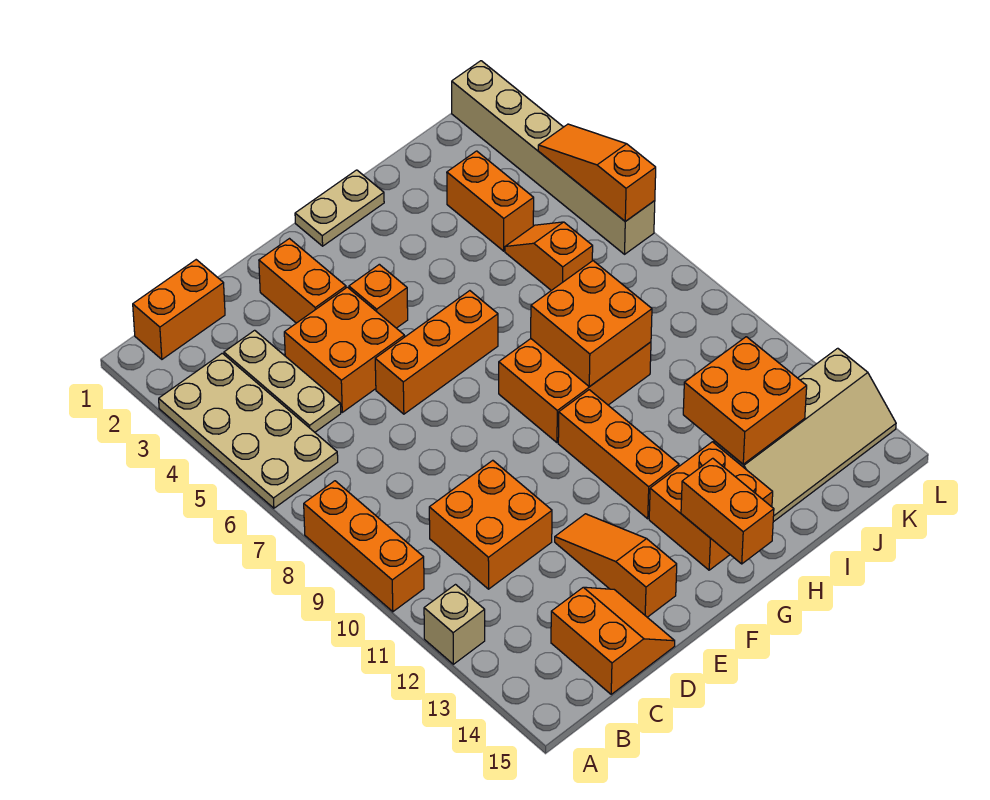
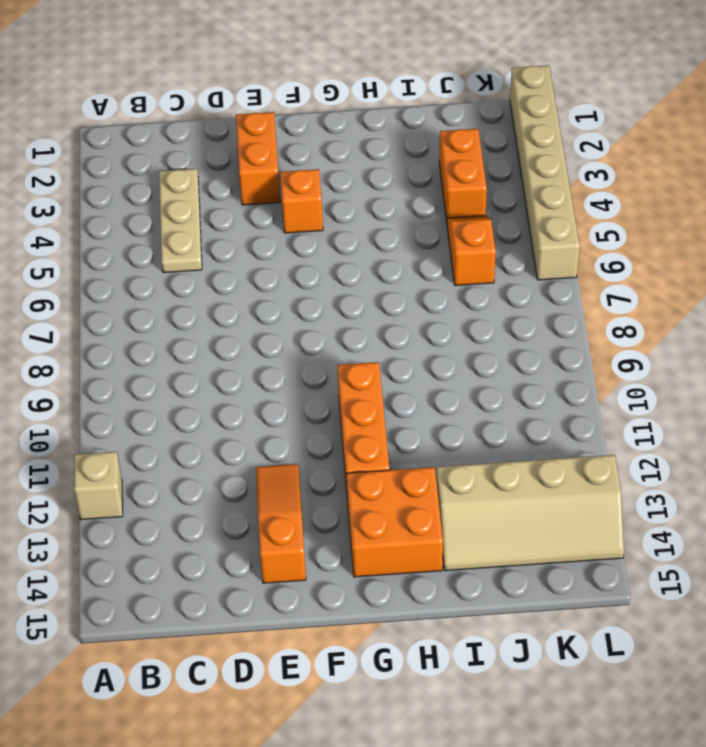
none -> tan 2x4 plate [159,353,338,508]
none -> orange 1x3 brick [304,481,424,612]
none -> orange 1x2 brick [133,260,225,359]

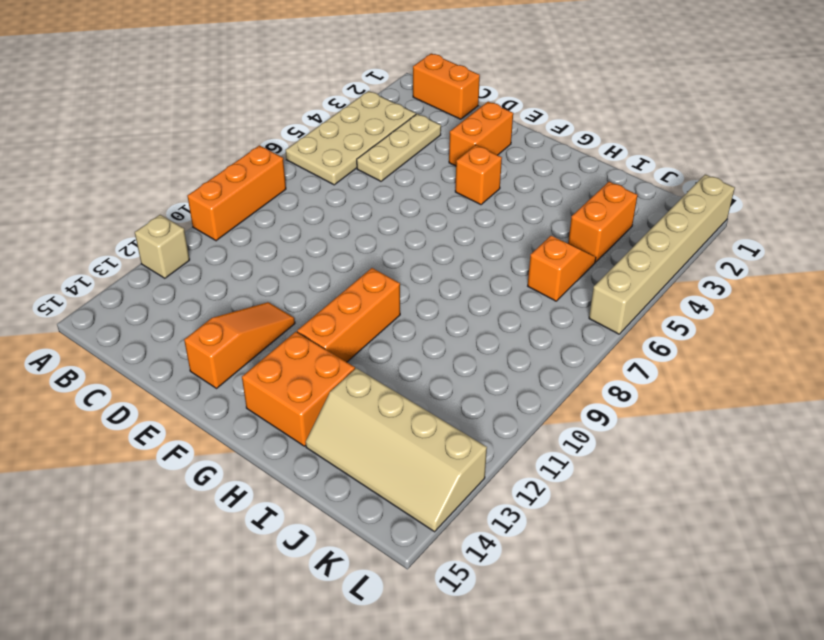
none -> orange 2x2 brick [429,460,552,589]
none -> orange 2x2 slope [551,587,675,694]
none -> orange 2x2 brick [284,287,405,412]

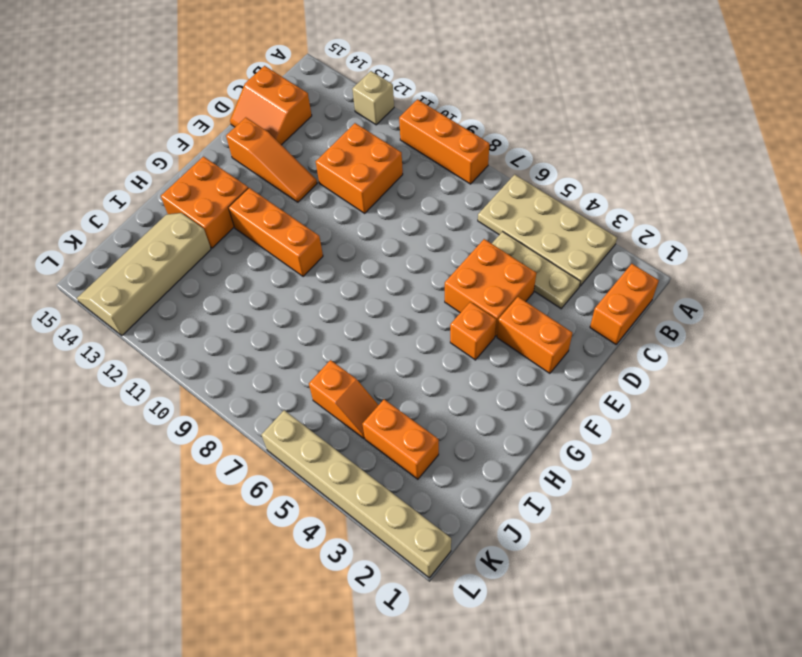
none -> orange 1x3 brick [375,291,498,414]
none -> tan 1x2 plate [295,170,384,246]
none -> orange 2x3 brick [499,339,651,443]

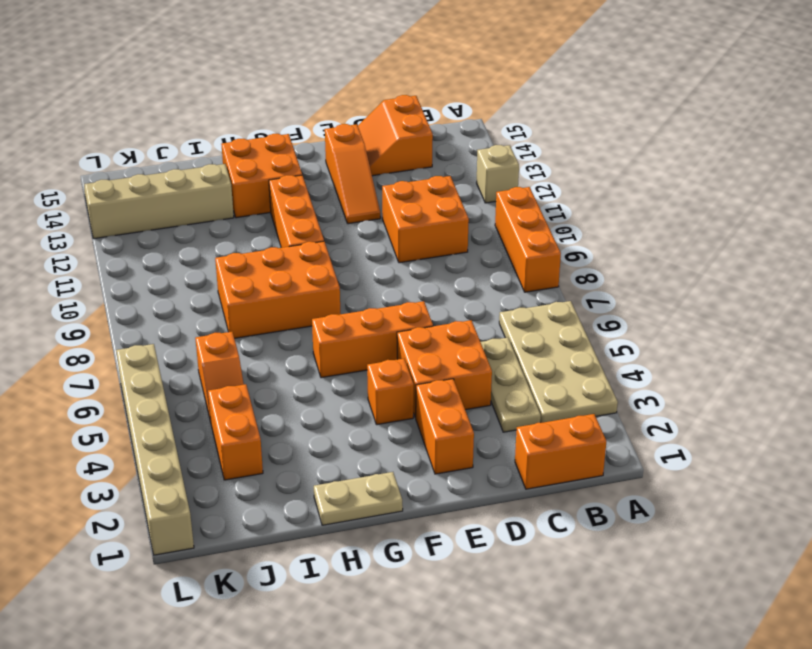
none -> orange 1x2 brick [681,458,774,564]
none -> orange 2x2 brick [531,261,652,387]
none -> orange 2x2 brick [683,337,807,464]

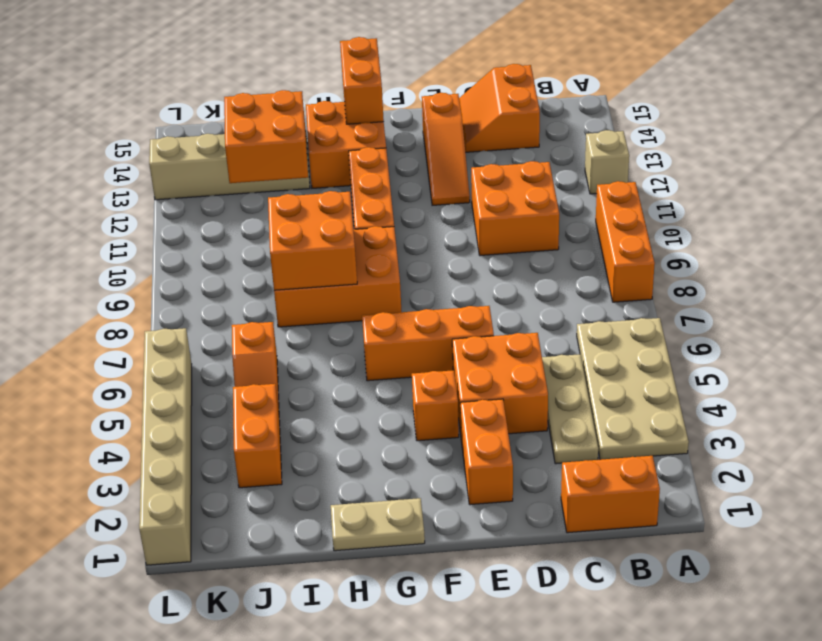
none -> orange 1x3 slope [538,124,656,221]

